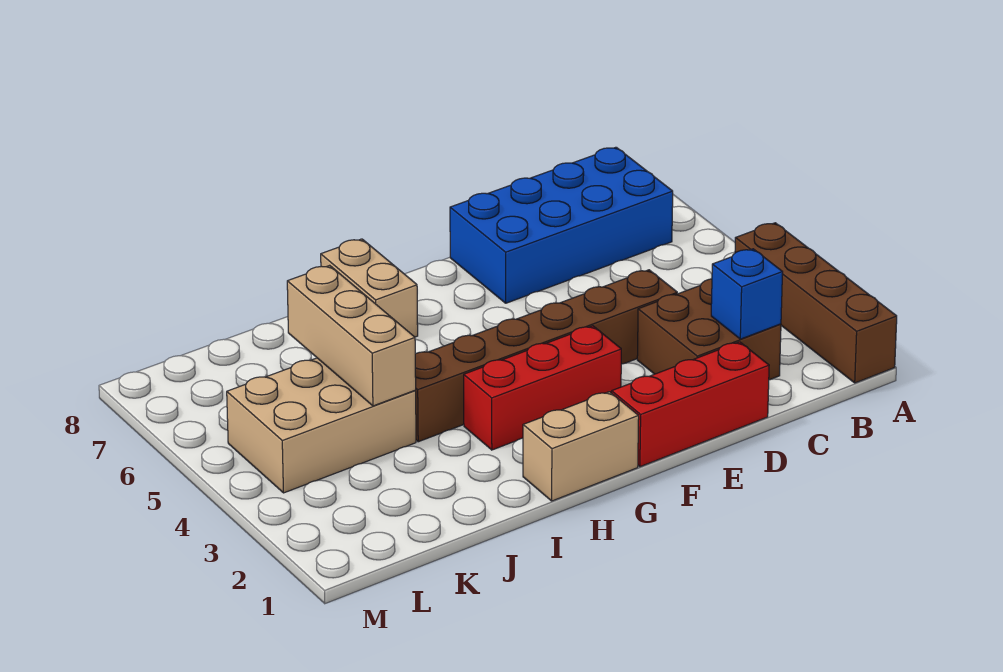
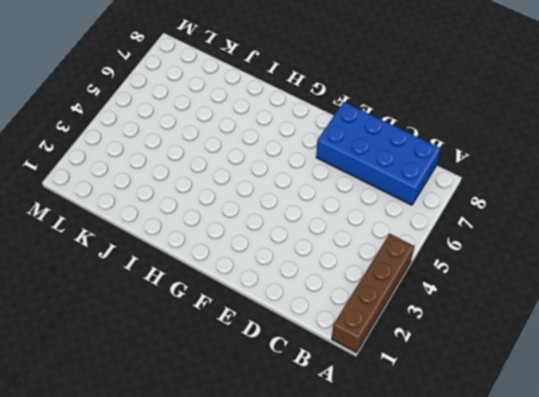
none -> brown 2x2 brick [637,279,781,380]
none -> red 1x3 brick [612,342,769,467]

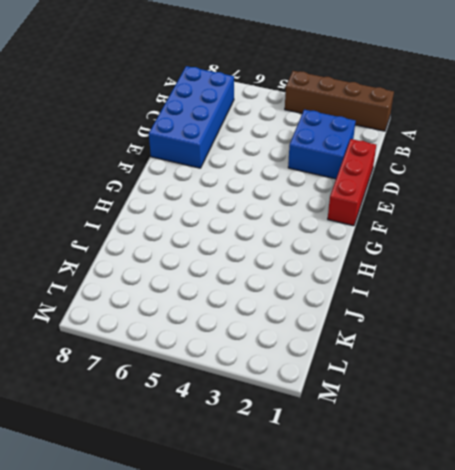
blue 2x2 brick [288,110,356,179] -> brown 2x2 brick [637,279,781,380]
none -> brown 1x6 brick [415,270,677,442]
none -> red 1x3 brick [464,326,621,450]

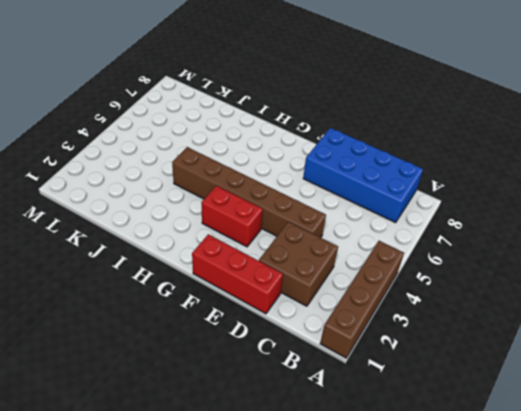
red 1x2 brick [201,186,263,247] -> red 1x3 brick [464,326,621,450]
none -> tan 1x2 brick [523,392,639,501]
none -> tan 1x2 brick [321,239,418,337]

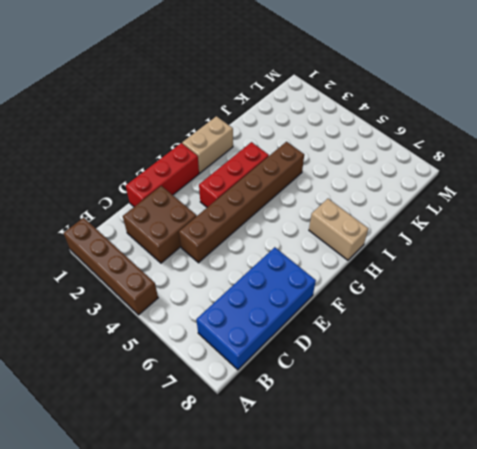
none -> tan 2x3 brick [227,358,416,493]
none -> blue 1x1 brick [711,249,783,339]

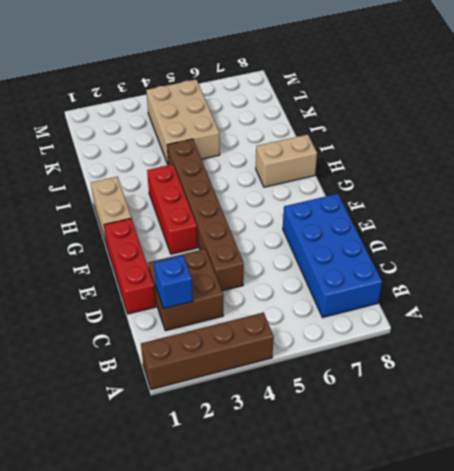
none -> tan 1x3 brick [287,265,416,406]

